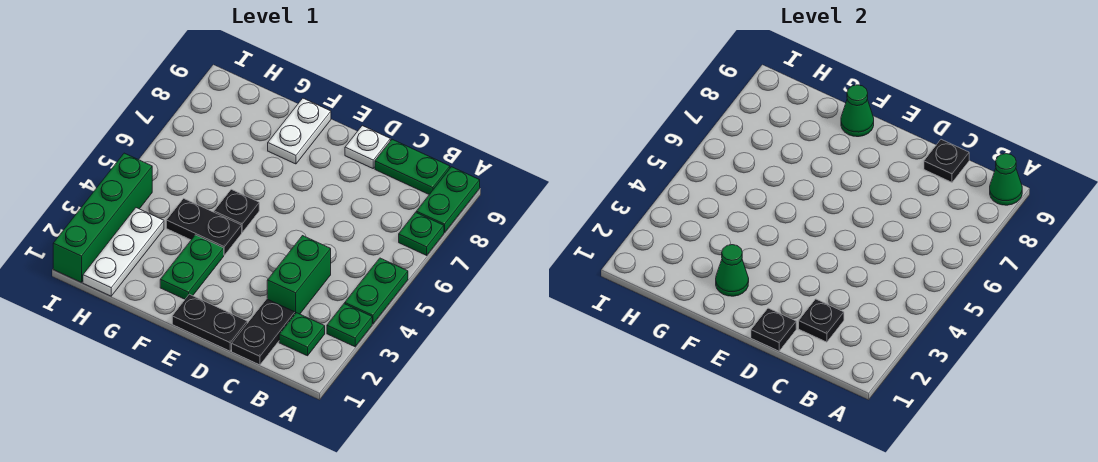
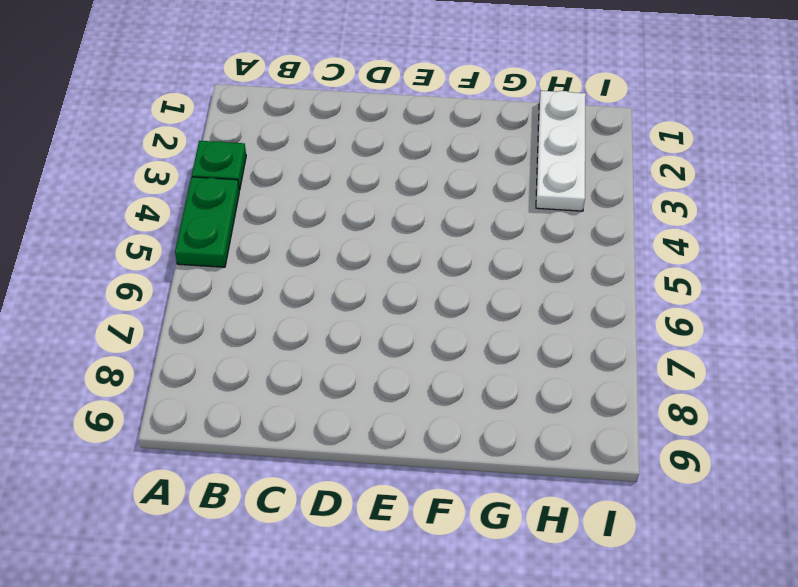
none -> green 1x1 plate [399,212,444,255]
none -> green 1x2 plate [416,167,480,233]
none -> green 1x1 plate [279,313,325,356]

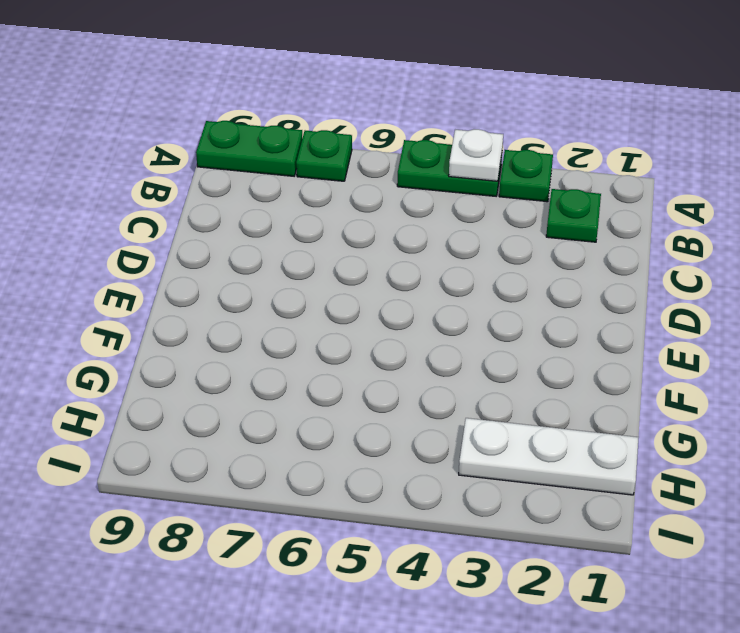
white 1x1 plate [449,129,503,181] -> white 1x1 plate moved to [345,126,390,168]
none -> green 1x2 plate [375,139,450,194]
none -> black 1x2 plate [232,299,295,365]
none -> green 1x2 brick [267,236,331,314]

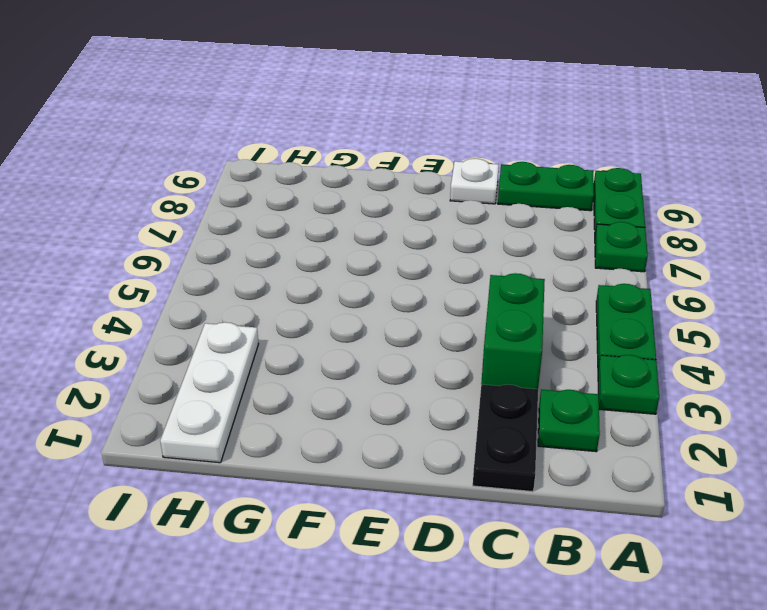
none -> black 1x2 plate [172,294,247,351]
none -> green 1x2 plate [160,235,224,299]
none -> black 1x2 plate [166,198,242,255]

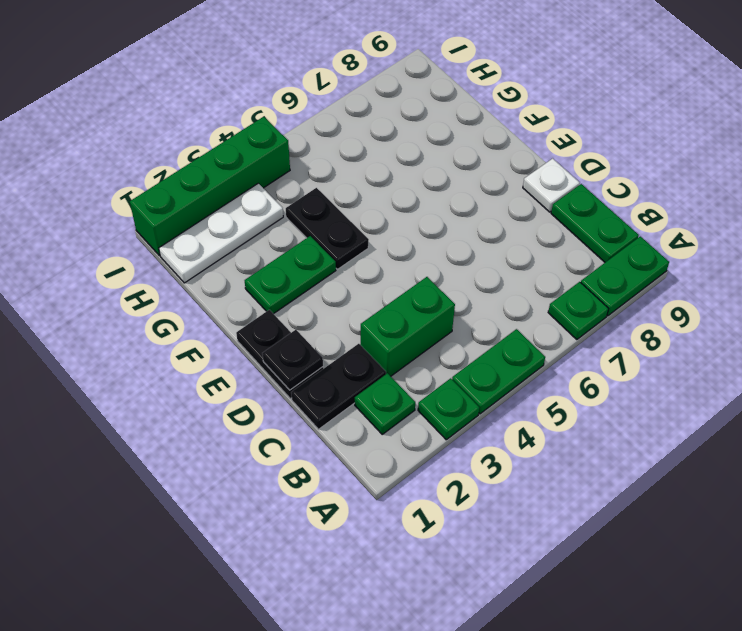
none -> black 1x1 plate [214,189,259,232]
none -> white 1x2 plate [268,98,331,164]
none -> green 1x1 cone [990,154,1022,205]

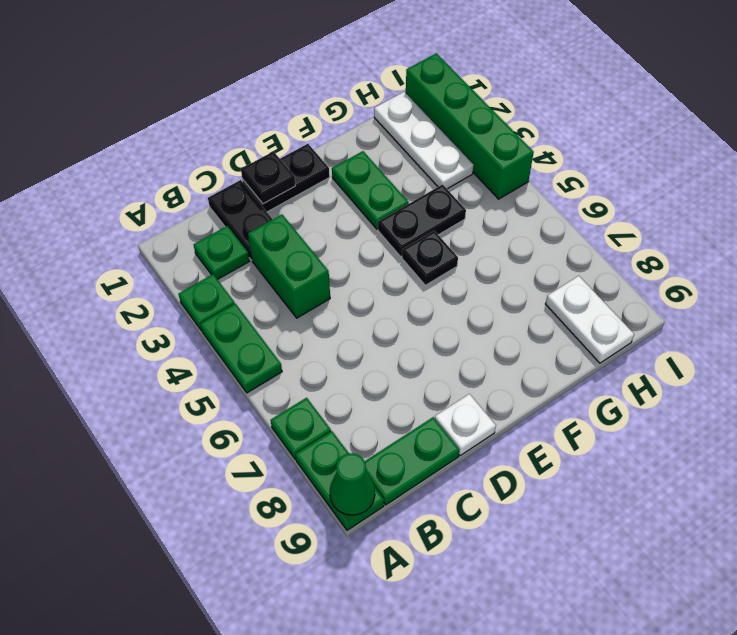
white 1x2 plate [546,276,634,363] -> white 1x2 plate moved to [268,98,331,164]
none -> black 1x1 plate [799,299,844,342]
none -> black 1x1 plate [924,139,969,182]
none -> green 1x1 cone [716,245,749,296]

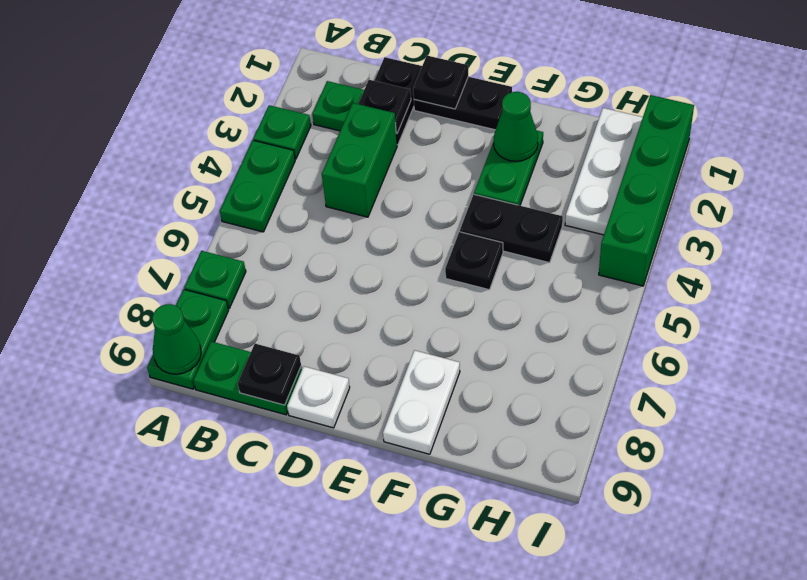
none -> green 1x1 cone [841,85,874,137]

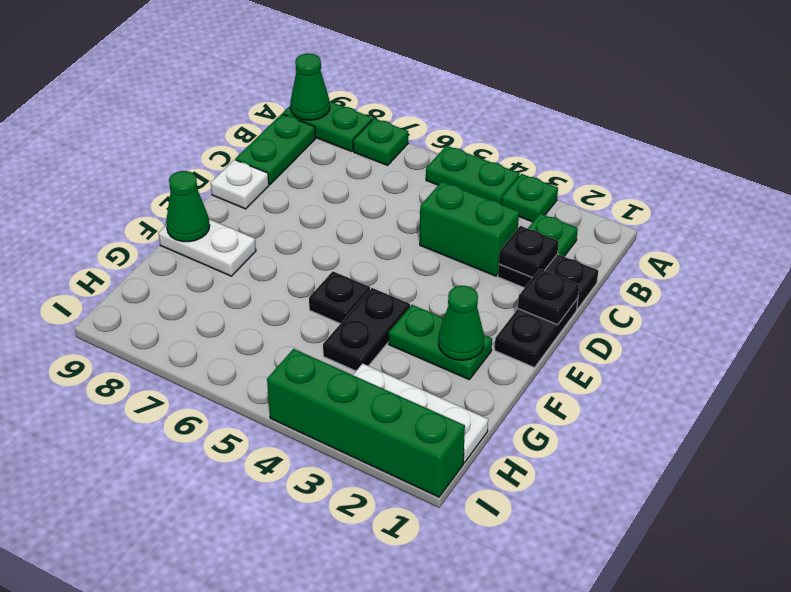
none -> black 1x1 plate [924,139,969,182]

